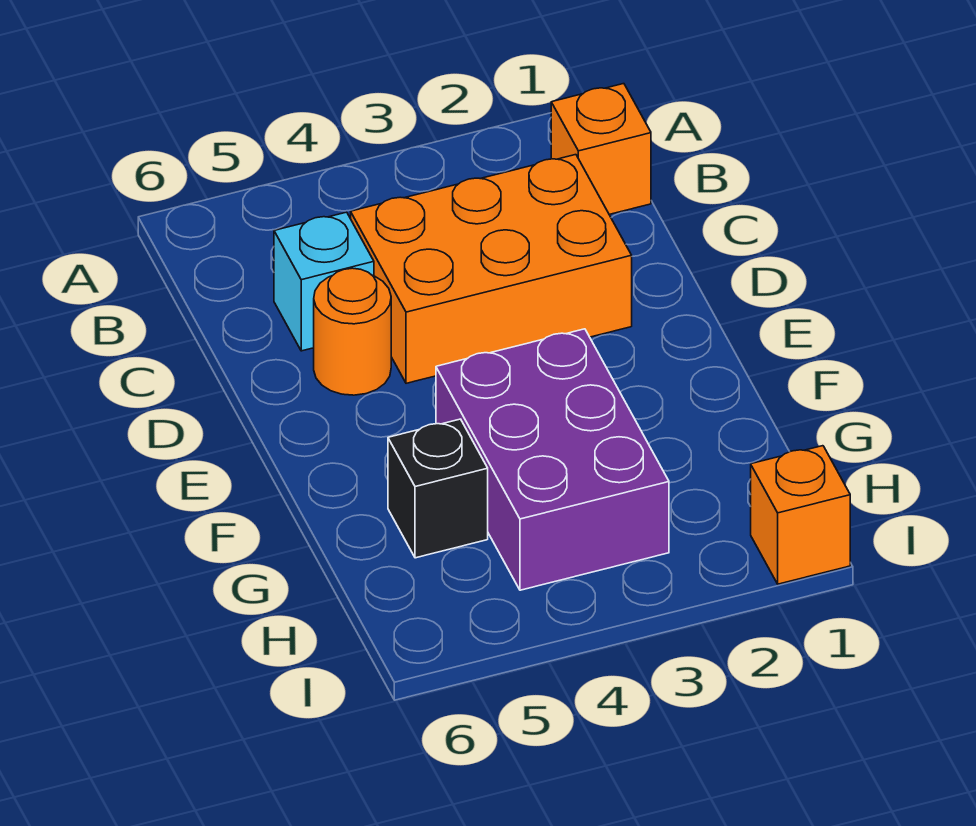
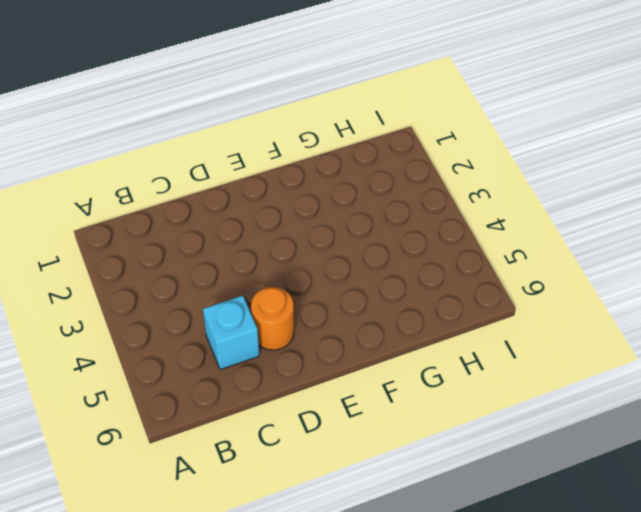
none -> orange 1x1 brick [551,84,651,214]
none -> orange 2x3 brick [351,155,632,383]

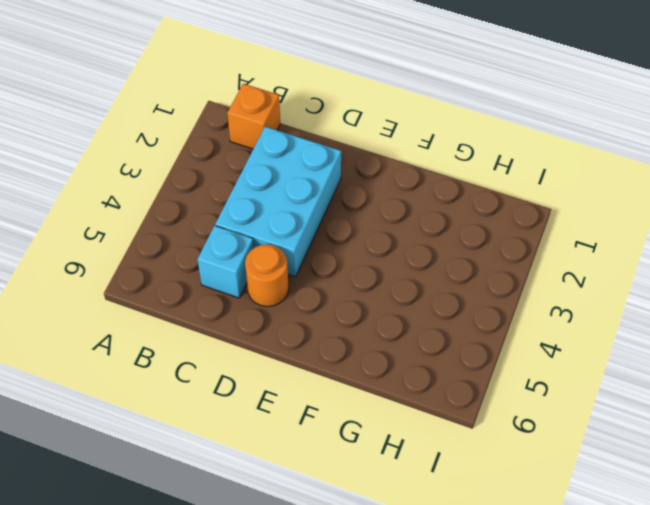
cyan 2x3 brick [215,127,341,277] -> orange 2x3 brick [351,155,632,383]
none -> purple 2x3 brick [436,329,669,590]
none -> black 1x1 brick [388,419,488,558]

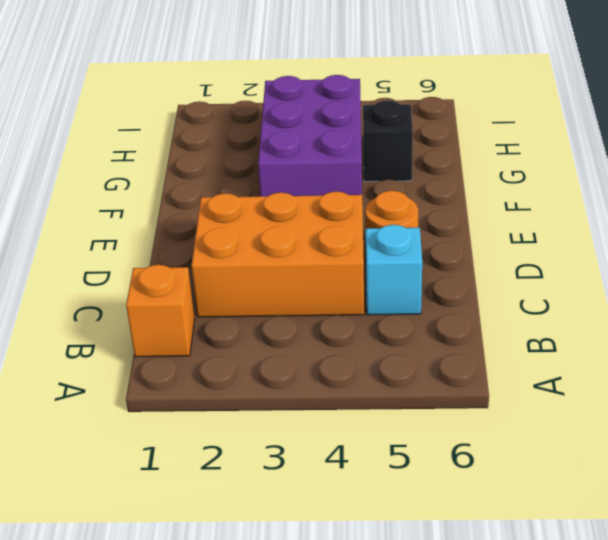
none -> orange 1x1 brick [751,446,850,584]

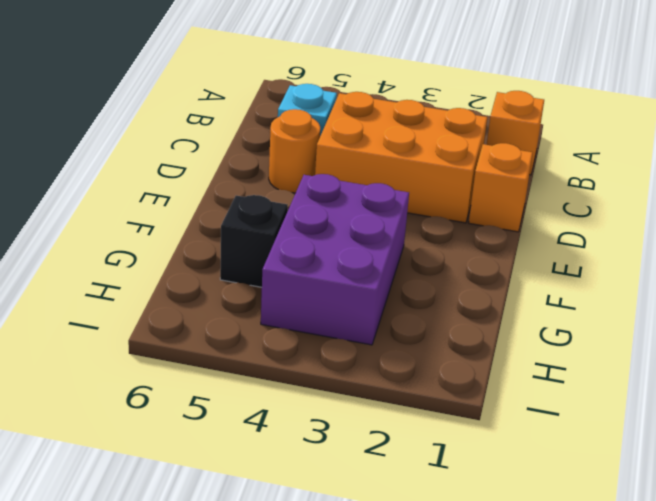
orange 1x1 brick [469,143,533,232] -> orange 1x1 brick moved to [751,446,850,584]

